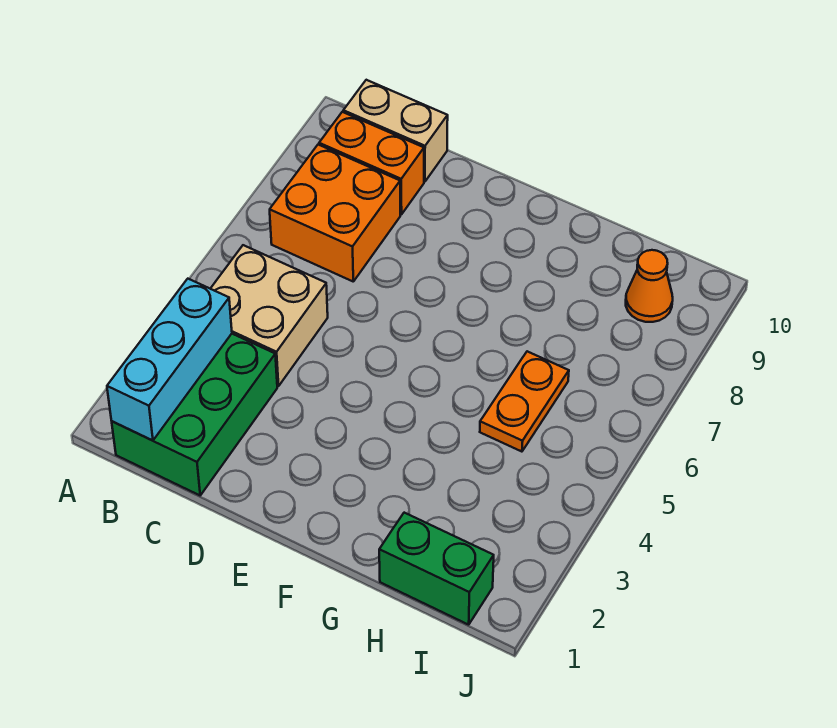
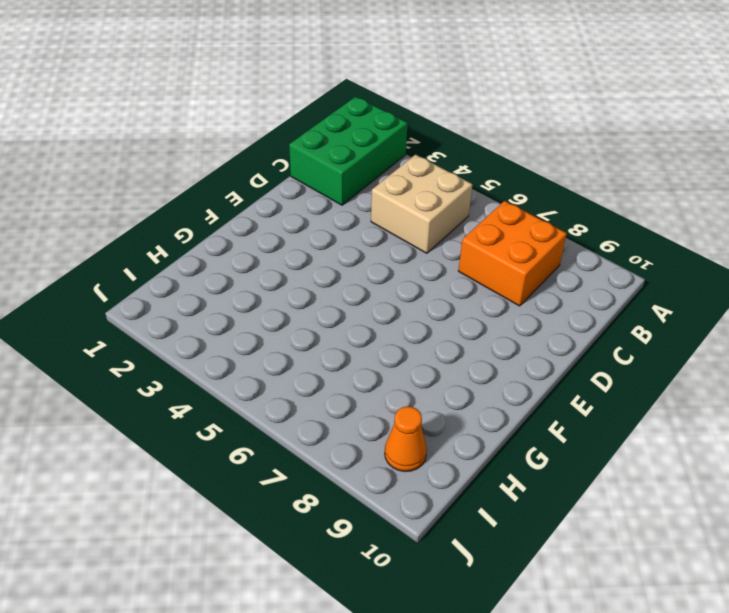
green 2x3 brick [289,97,408,205] -> green 2x3 brick turned to [112,334,277,495]
none -> orange 1x2 brick [319,112,424,215]
none -> tan 1x2 brick [343,80,448,182]

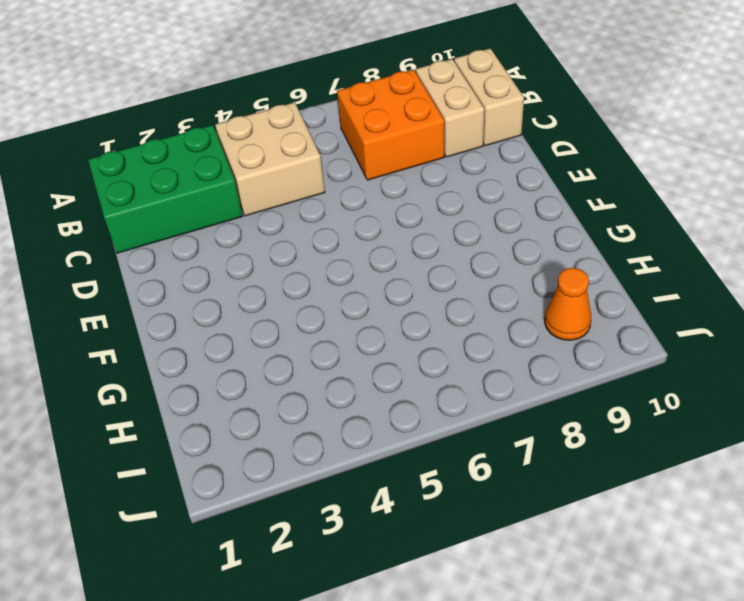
tan 1x2 brick [416,59,485,157] -> orange 1x2 brick [319,112,424,215]
none -> green 1x2 brick [379,513,494,625]
none -> orange 1x2 plate [480,351,569,452]

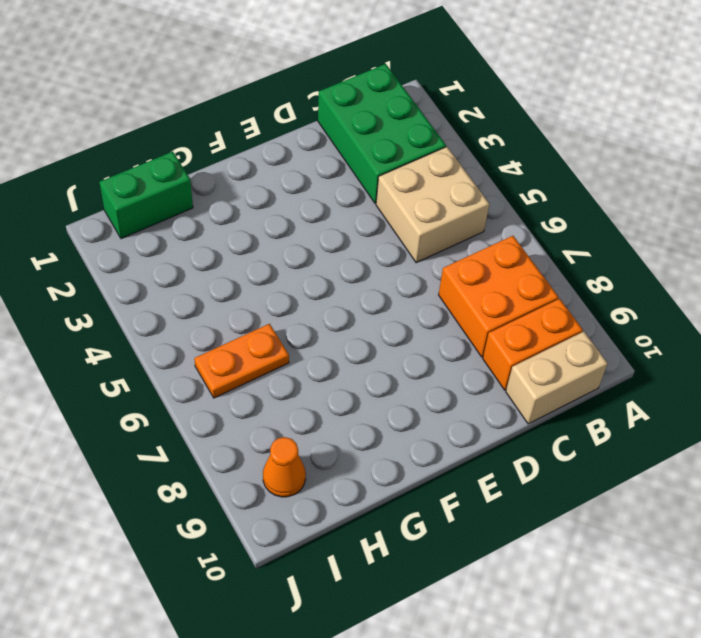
orange 1x2 plate [194,324,289,398] -> orange 1x2 plate turned to [480,351,569,452]
none -> cyan 1x3 brick [107,279,232,441]

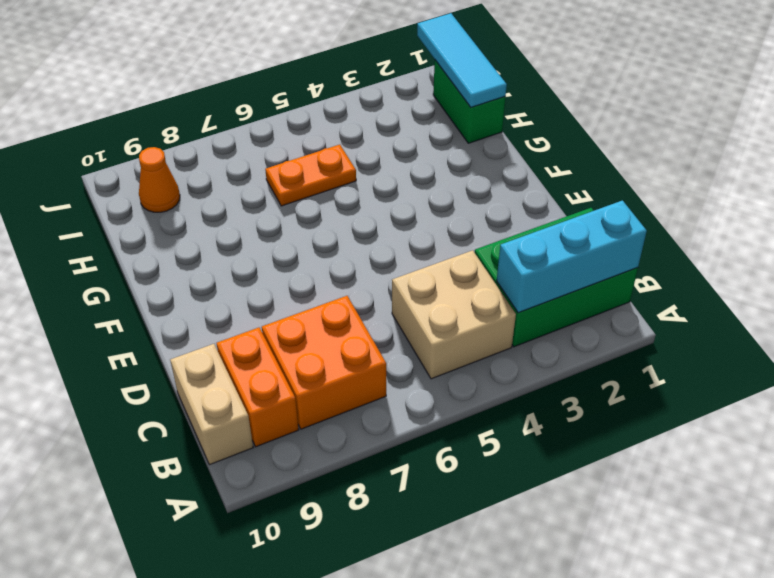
cyan 1x3 tile [417,13,507,107] -> none

